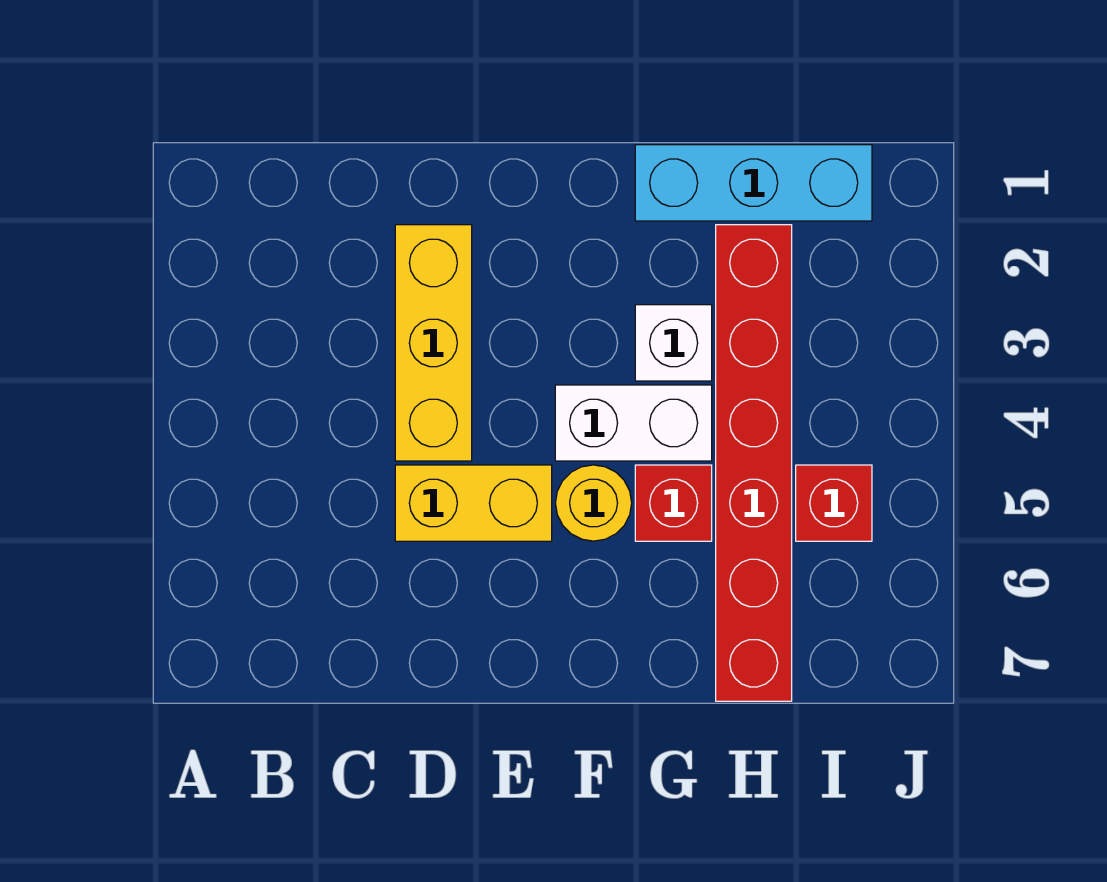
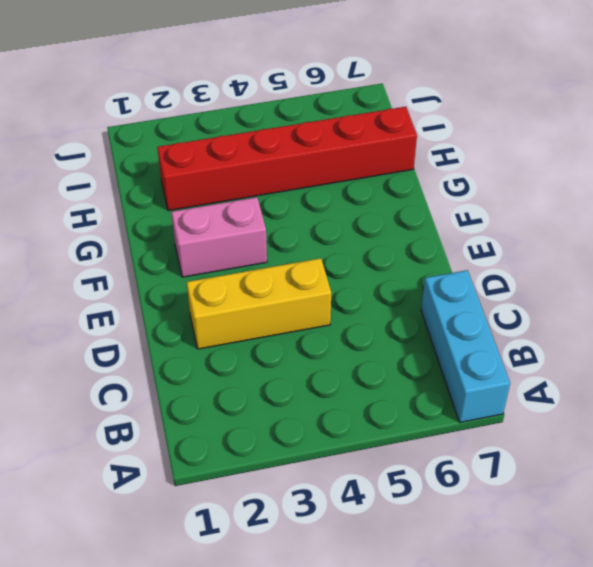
cyan 1x3 brick [421,270,510,422] -> cyan 1x3 brick moved to [635,145,872,221]
pink 1x2 brick [171,197,267,277] -> none
none -> yellow 1x2 brick [395,465,552,541]
none -> white 1x2 brick [555,385,712,461]

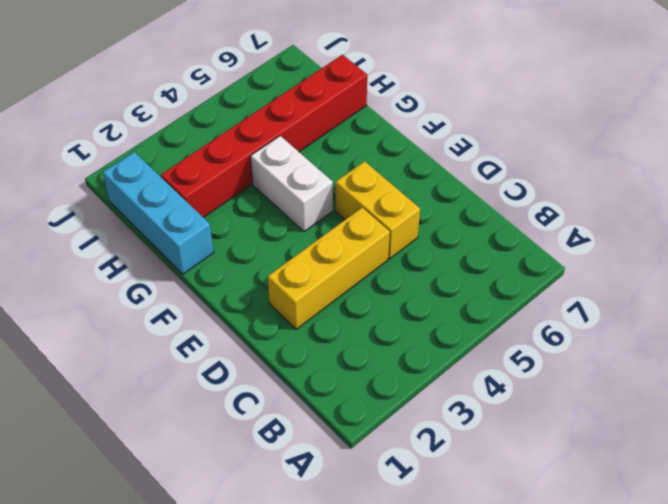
none -> yellow 1x1 round brick [556,465,632,541]
none -> white 1x1 brick [635,305,712,381]

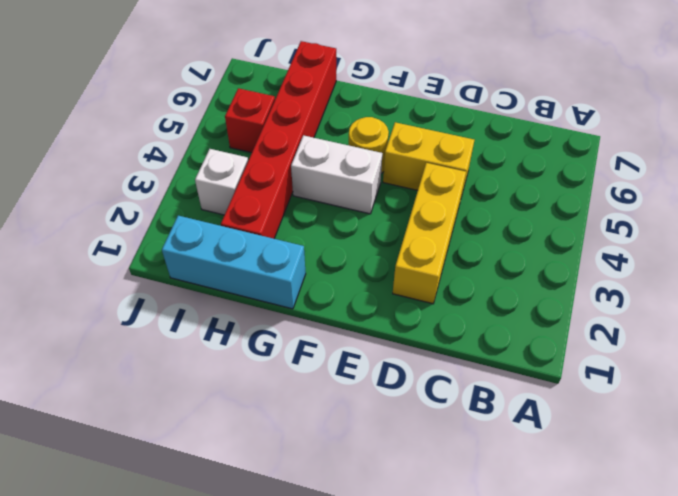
white 1x1 brick [195,149,248,215] -> white 1x1 brick moved to [635,305,712,381]
none -> red 1x1 brick [635,465,712,541]

